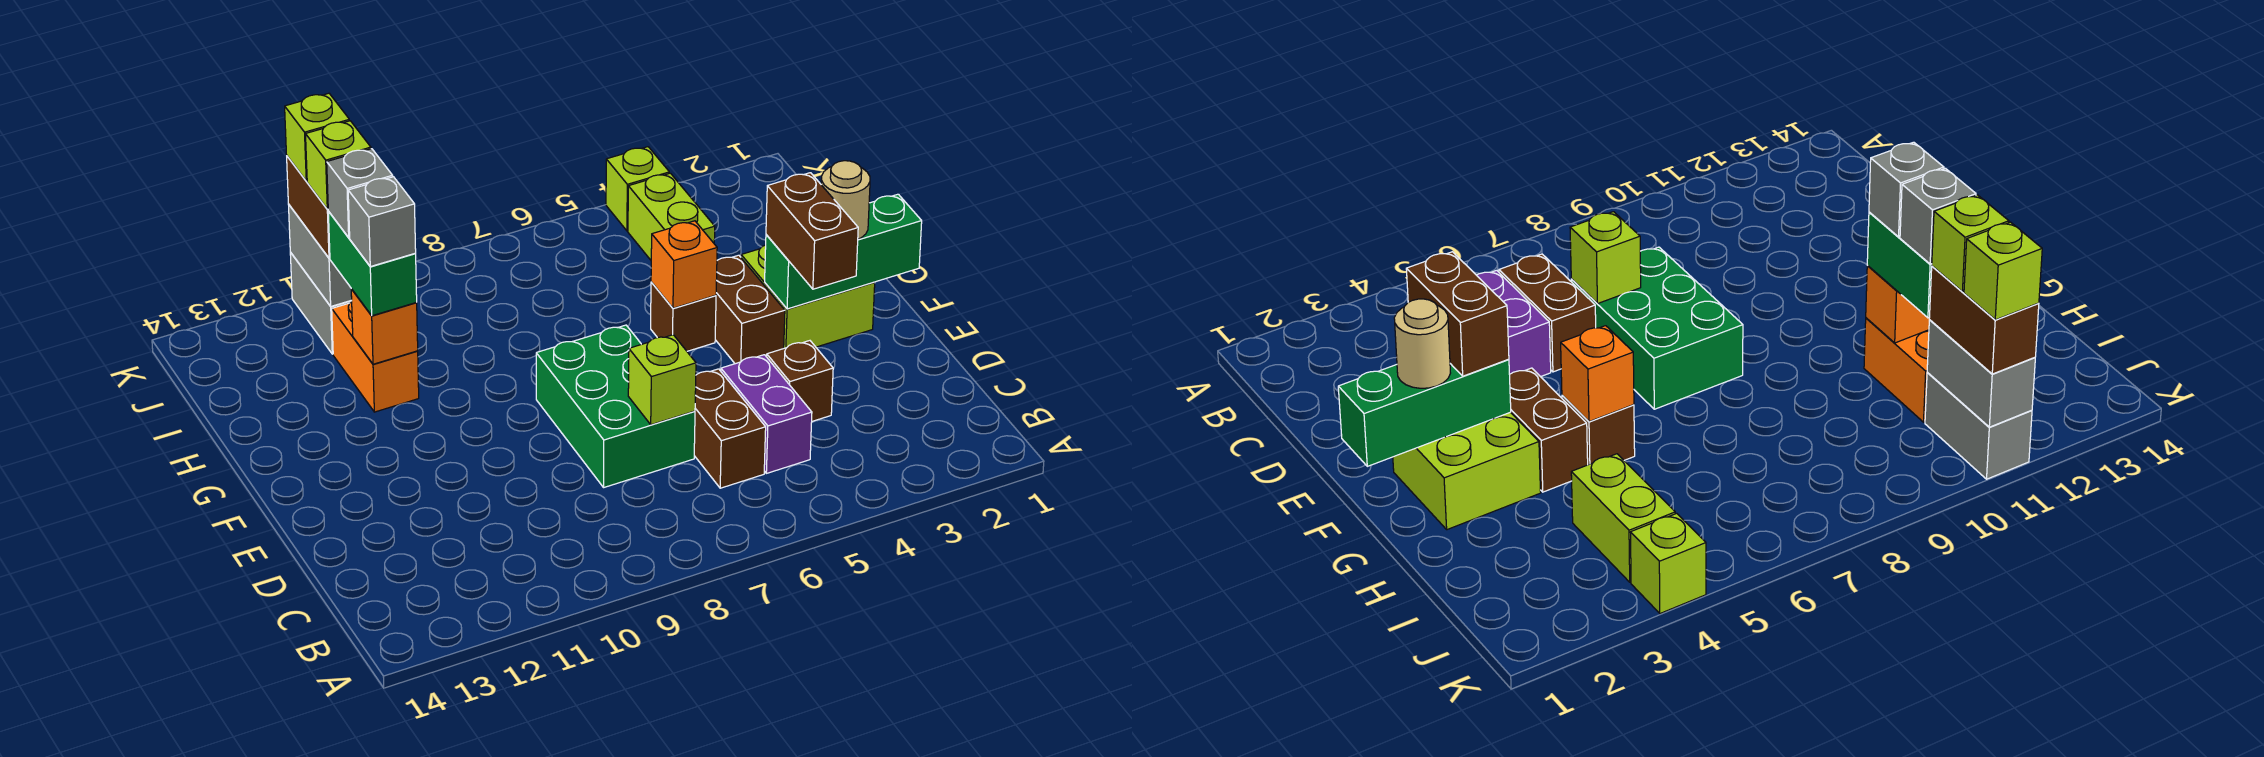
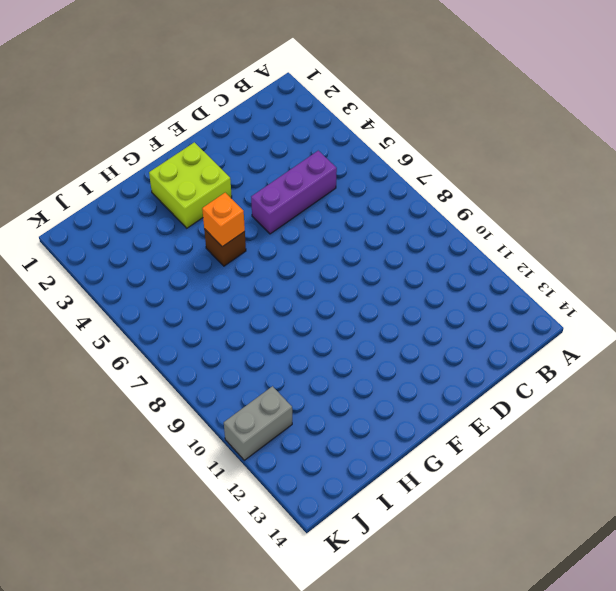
purple 1x3 brick [251,151,337,234] -> purple 1x2 brick [721,355,812,473]
none -> brown 1x2 brick [694,369,766,488]
none -> brown 1x1 brick [767,341,833,421]
none -> green 2x3 brick [536,325,695,487]

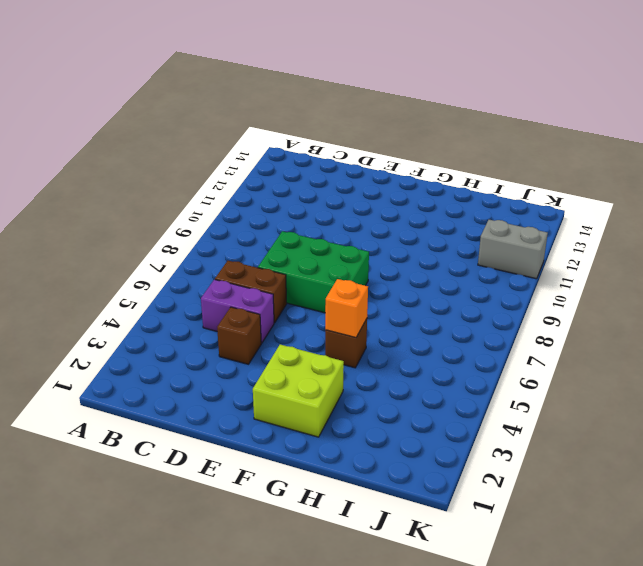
none -> brown 1x2 brick [715,255,785,364]
none -> orange 1x2 brick [332,302,419,412]
none -> lime 1x2 brick [628,173,715,260]

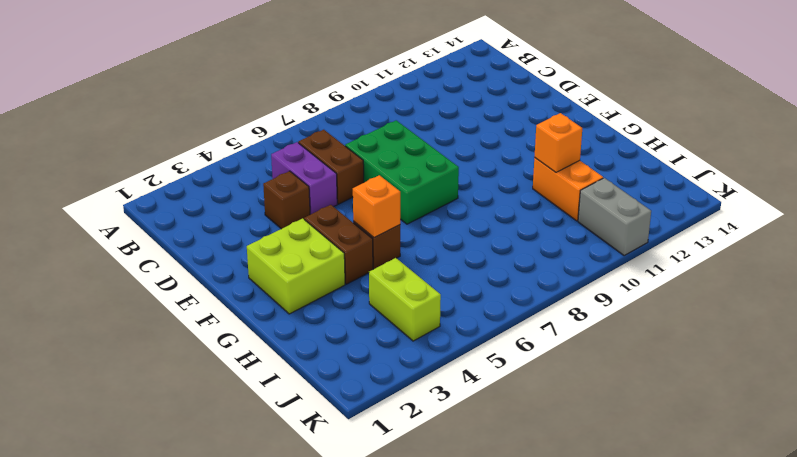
none -> lime 1x1 brick [606,147,669,231]
none -> lime 1x1 brick [628,335,696,425]
none -> green 1x3 brick [765,194,922,309]

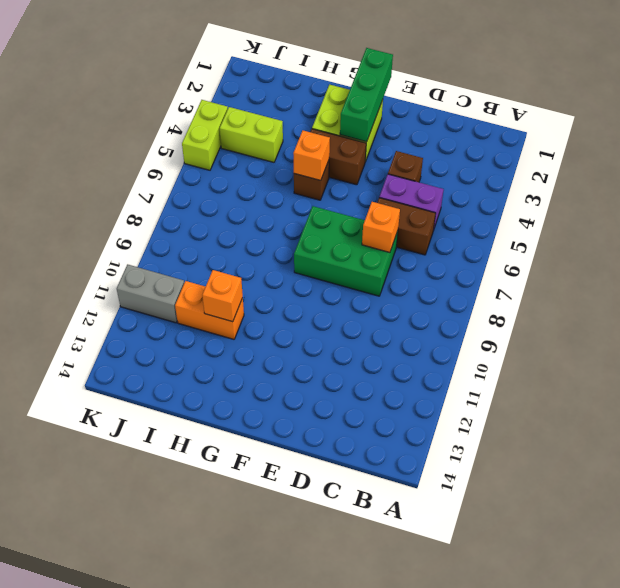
orange 1x1 brick [362,202,400,252] -> lime 1x1 brick [628,335,696,425]
lime 1x2 brick [182,100,228,170] -> lime 1x1 brick [606,147,669,231]
none -> grey 1x2 brick [288,204,352,306]
none -> brown 1x2 brick [766,173,858,289]
none -> tan 1x1 round brick [821,161,870,239]

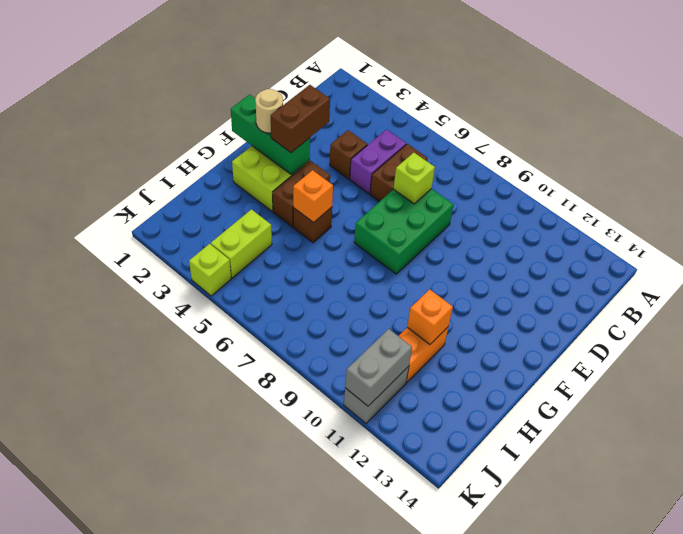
none -> green 1x2 brick [328,212,417,316]
none -> brown 1x2 brick [287,156,330,258]
none -> grey 1x1 brick [348,177,416,267]

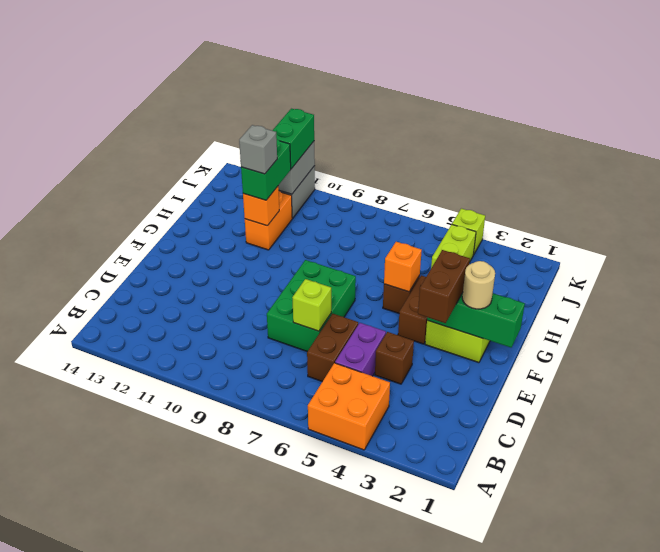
orange 2x2 brick [308,363,390,450] -> none
green 1x2 brick [272,109,314,169] -> brown 1x2 brick [287,156,330,258]
none -> grey 1x1 brick [327,149,393,238]
none -> lime 1x1 brick [306,121,371,209]
none -> lime 1x1 brick [285,93,349,181]

